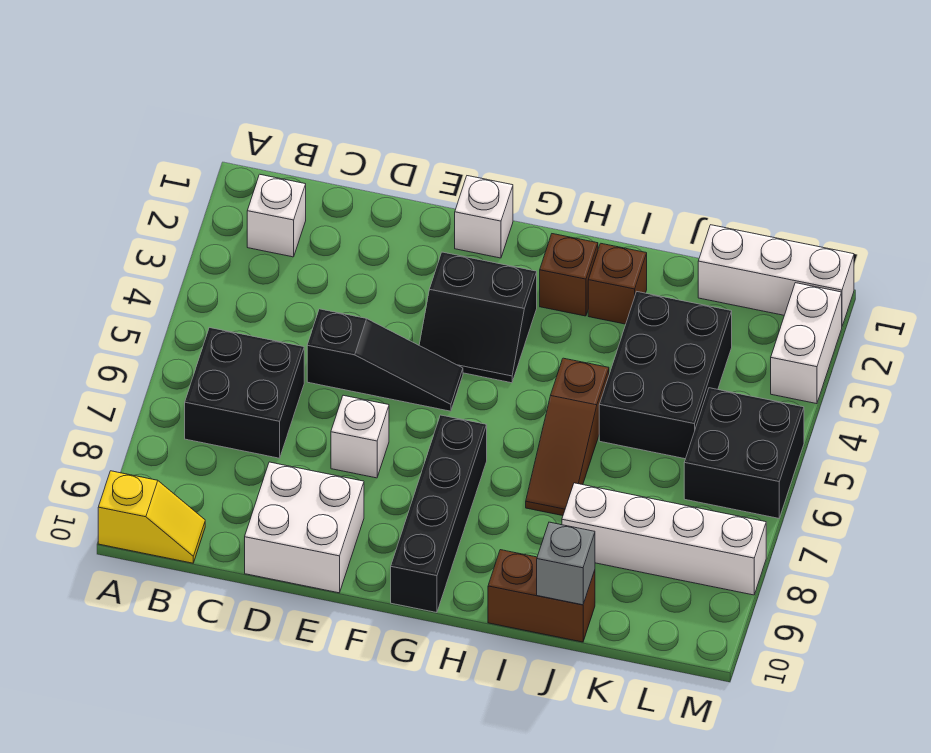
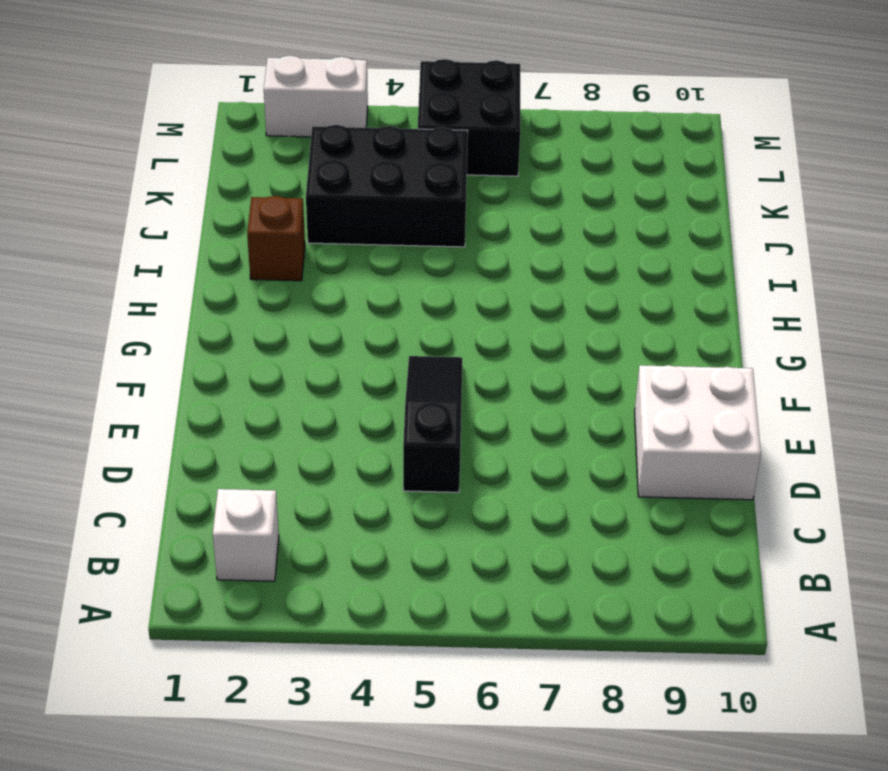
none -> yellow 1x2 slope [98,471,205,563]
none -> black 2x2 brick [185,328,304,458]
none -> white 1x1 brick [331,395,389,478]

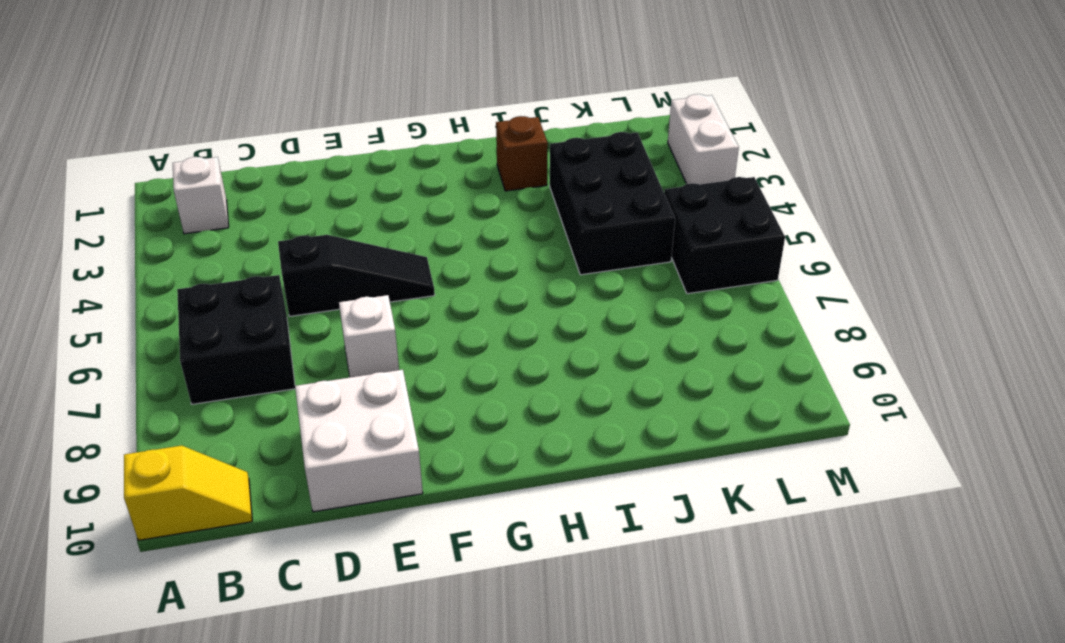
none -> white 1x1 brick [455,176,513,258]
none -> black 2x2 slope [419,252,537,383]
none -> black 1x4 brick [391,415,487,613]

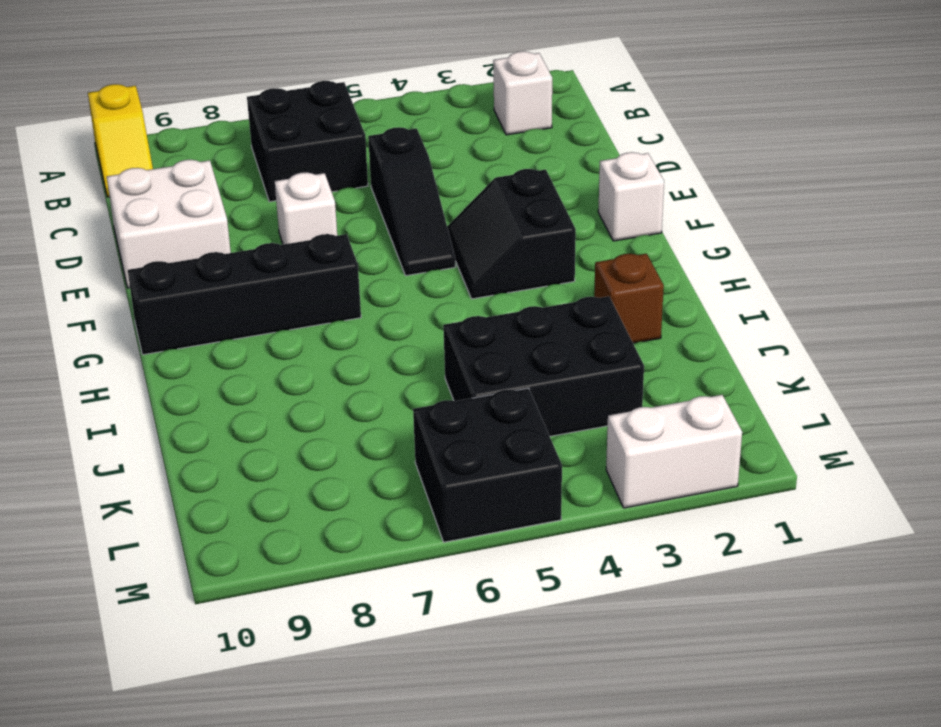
none -> brown 1x1 brick [540,234,598,316]
none -> brown 1x3 slope [526,358,609,516]
none -> brown 1x2 brick [488,550,595,642]

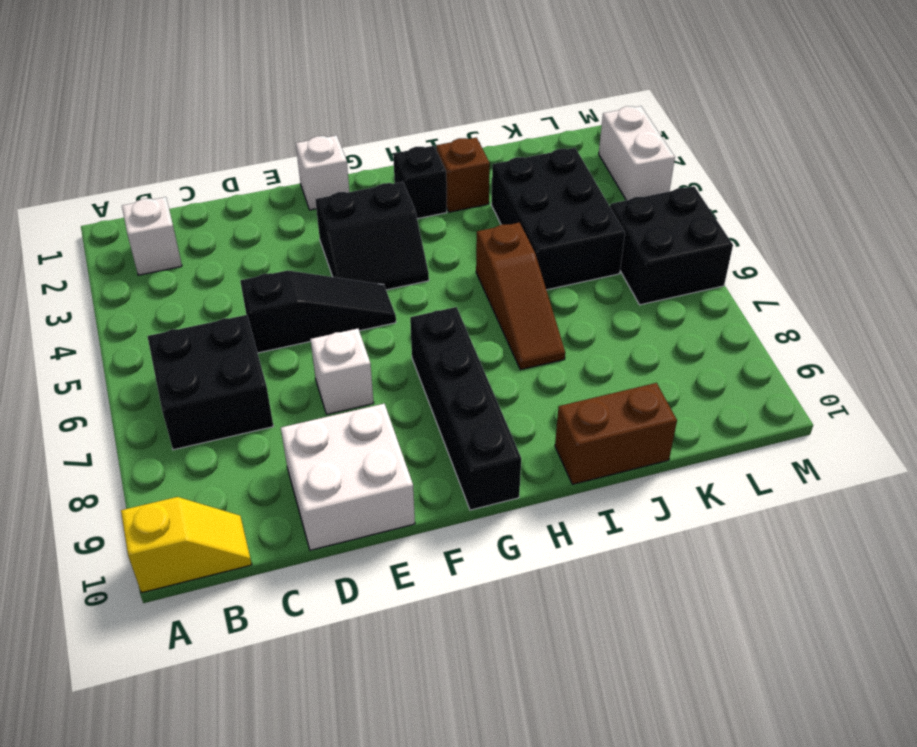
black 1x1 brick [393,146,447,219] -> brown 1x1 brick [540,234,598,316]
none -> white 1x4 brick [562,483,766,595]
none -> white 1x3 brick [698,225,854,326]
none -> grey 1x1 brick [537,522,595,605]

